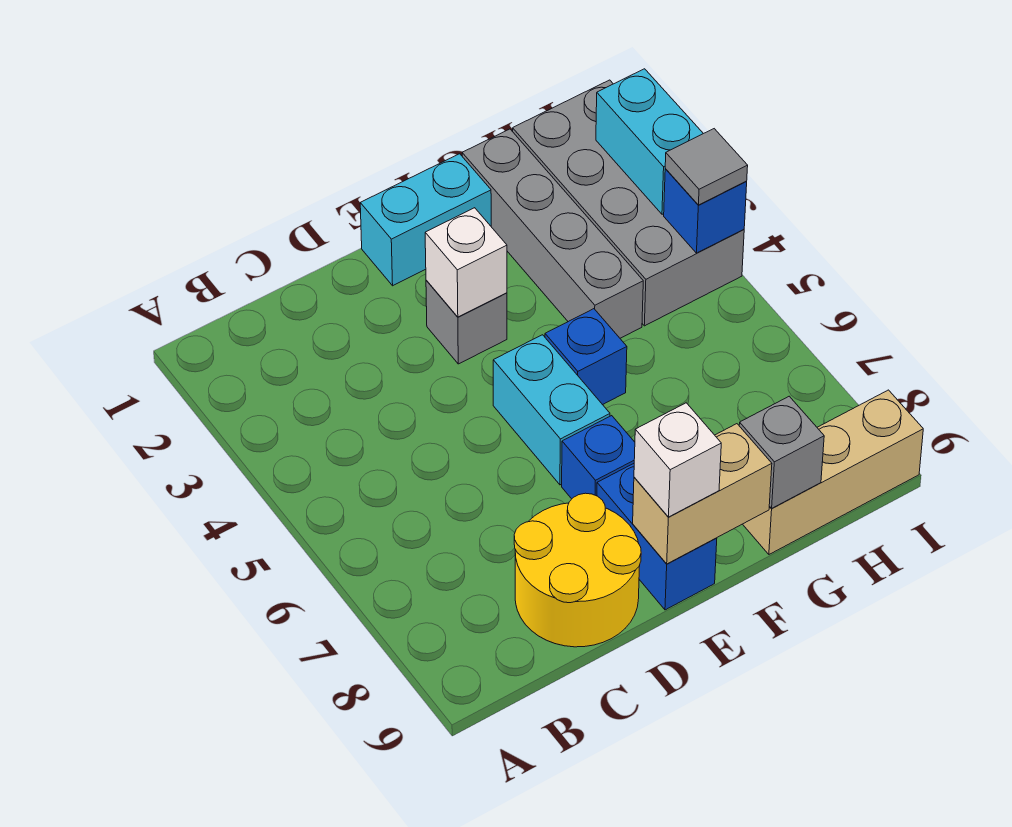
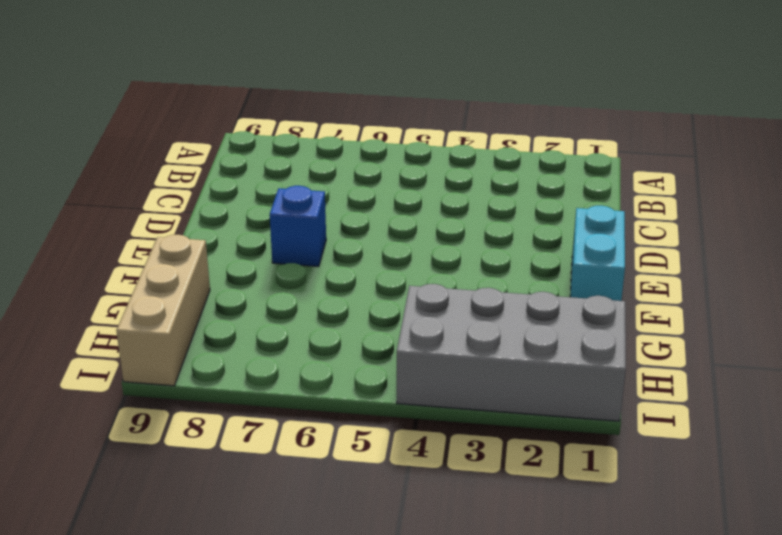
none -> yellow 2x2 round brick [514,493,641,647]
none -> grey 1x1 brick [426,280,507,364]
none -> cyan 1x2 brick [493,335,610,485]

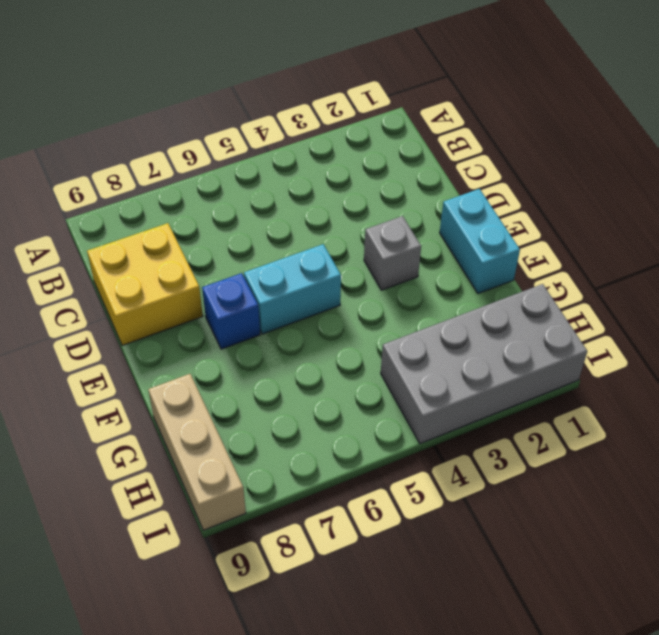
yellow 2x2 brick [87,223,203,346] -> yellow 2x2 round brick [514,493,641,647]
none -> blue 1x2 brick [597,464,717,610]
none -> blue 1x1 brick [545,309,627,405]
none -> grey 1x4 brick [462,129,643,338]

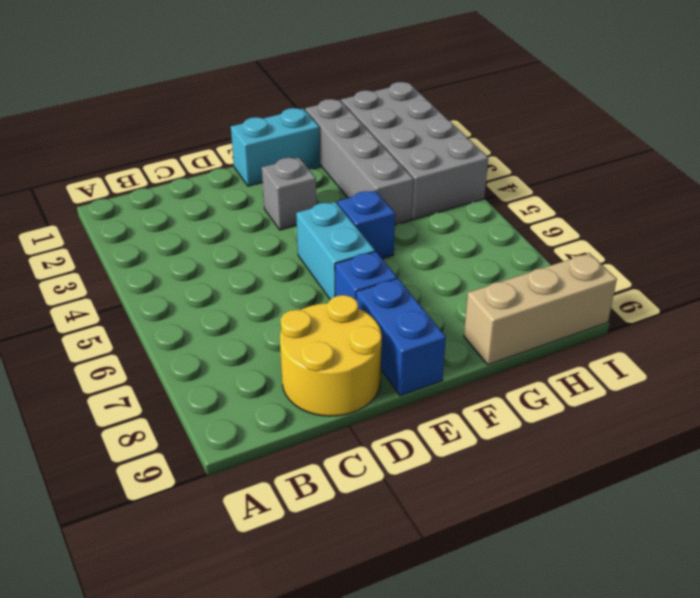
none -> white 1x1 brick [425,208,507,317]
none -> tan 1x2 brick [633,424,772,564]
none -> grey 1x1 brick [739,396,824,508]

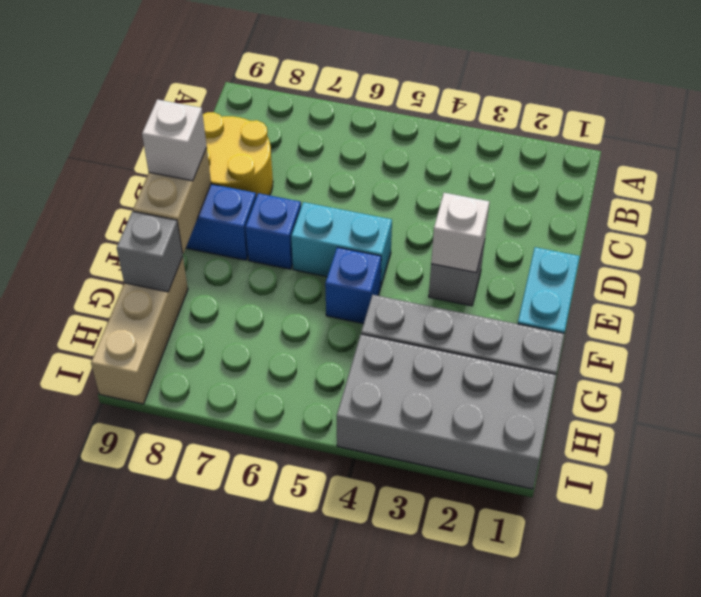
none -> cyan 1x2 brick [596,69,703,214]
none -> blue 1x1 brick [664,169,747,253]
none -> grey 1x1 tile [665,129,748,205]

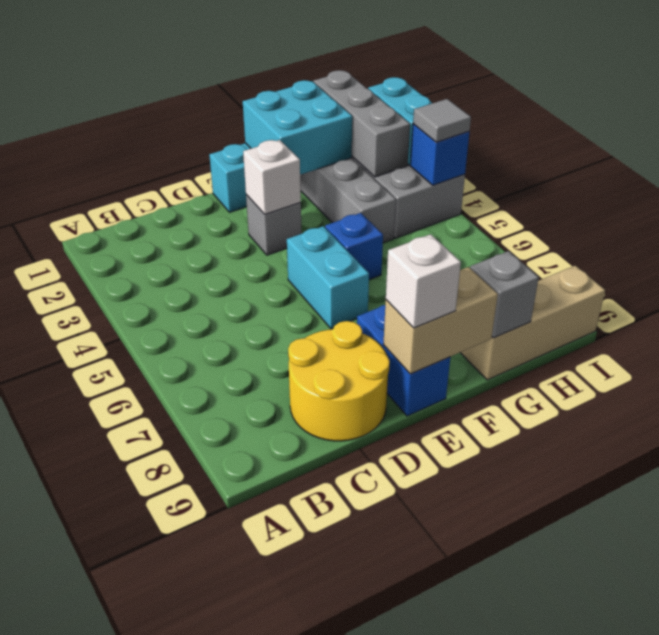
cyan 2x2 brick [243,80,352,175] -> none
grey 1x3 brick [313,70,410,177] -> none
none -> blue 1x1 brick [562,416,635,499]

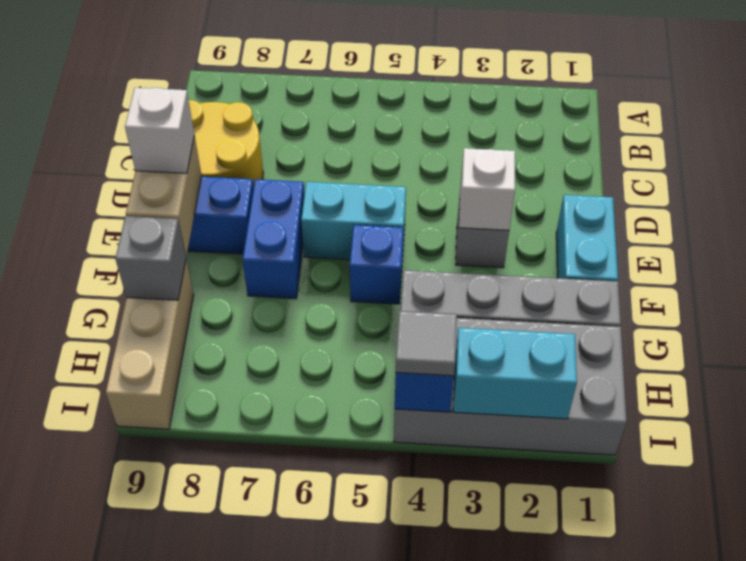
blue 1x2 brick [243,179,304,299] -> blue 1x1 brick [562,416,635,499]

